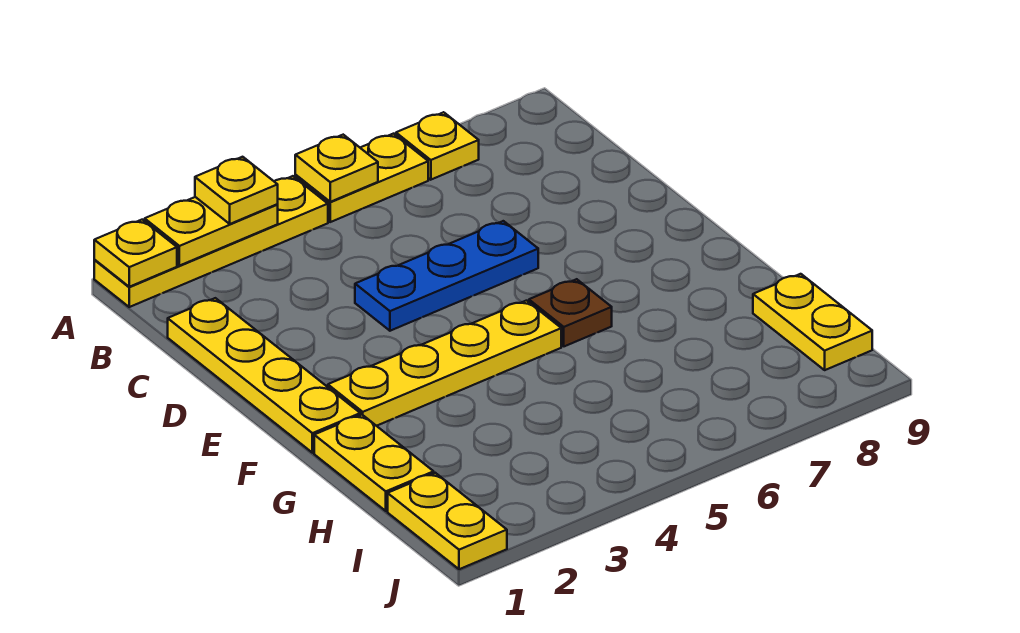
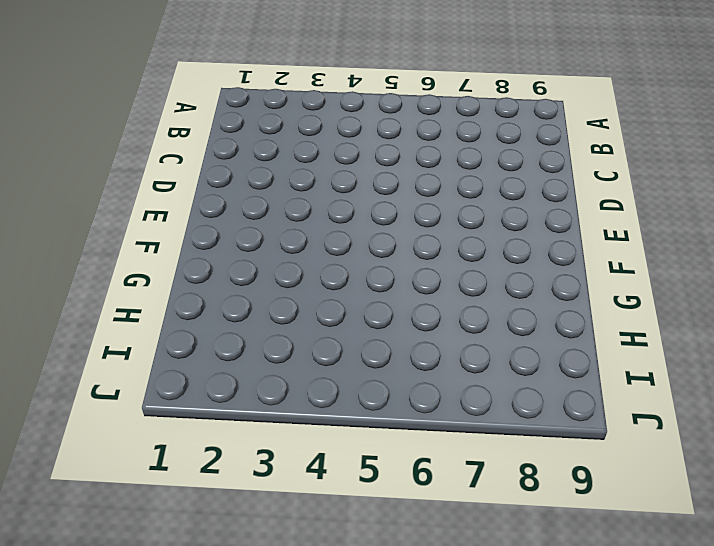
none -> yellow 1x4 plate [94,176,328,307]
none -> yellow 1x2 plate [295,134,428,222]
none -> yellow 1x1 plate [396,112,479,180]

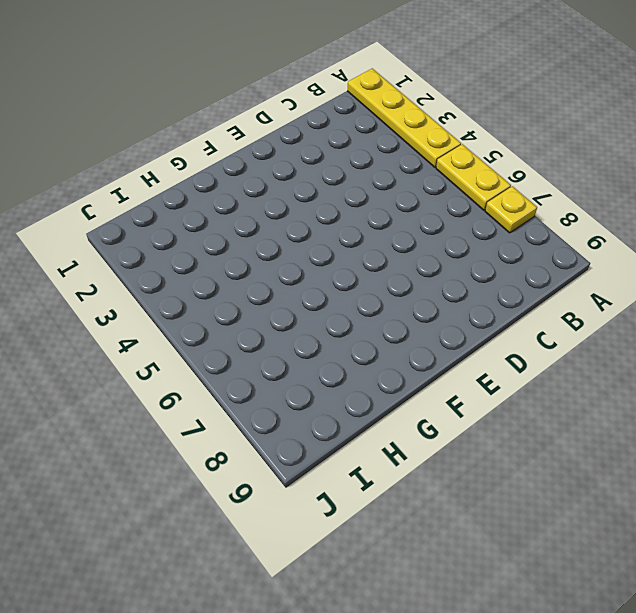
none -> yellow 1x4 plate [168,298,360,453]
none -> blue 1x3 plate [355,221,538,331]
none -> yellow 1x4 plate [328,301,561,426]

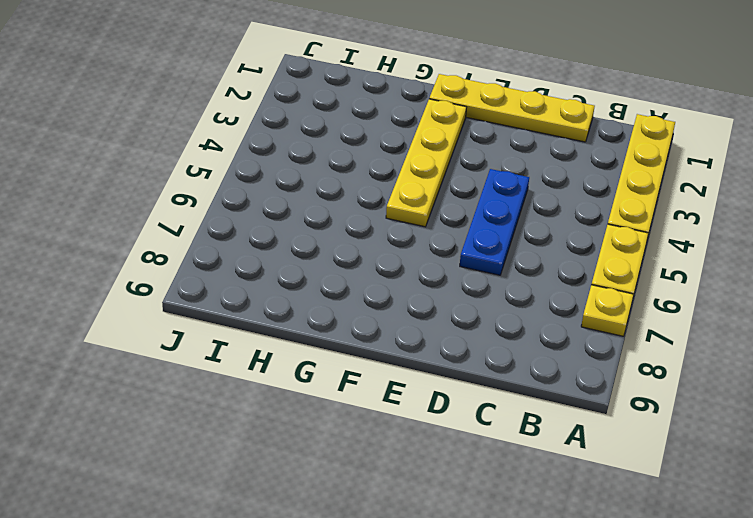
none -> brown 1x1 plate [529,279,612,346]
none -> yellow 1x2 plate [314,415,434,511]
none -> yellow 1x2 plate [753,274,872,370]

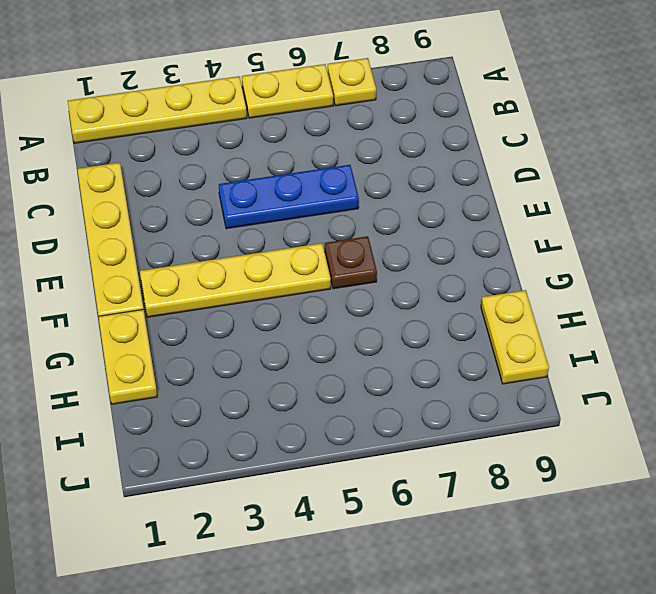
none -> yellow 1x2 plate [388,473,507,569]
none -> yellow 1x1 plate [94,220,177,287]
none -> yellow 1x2 plate [145,197,278,266]

